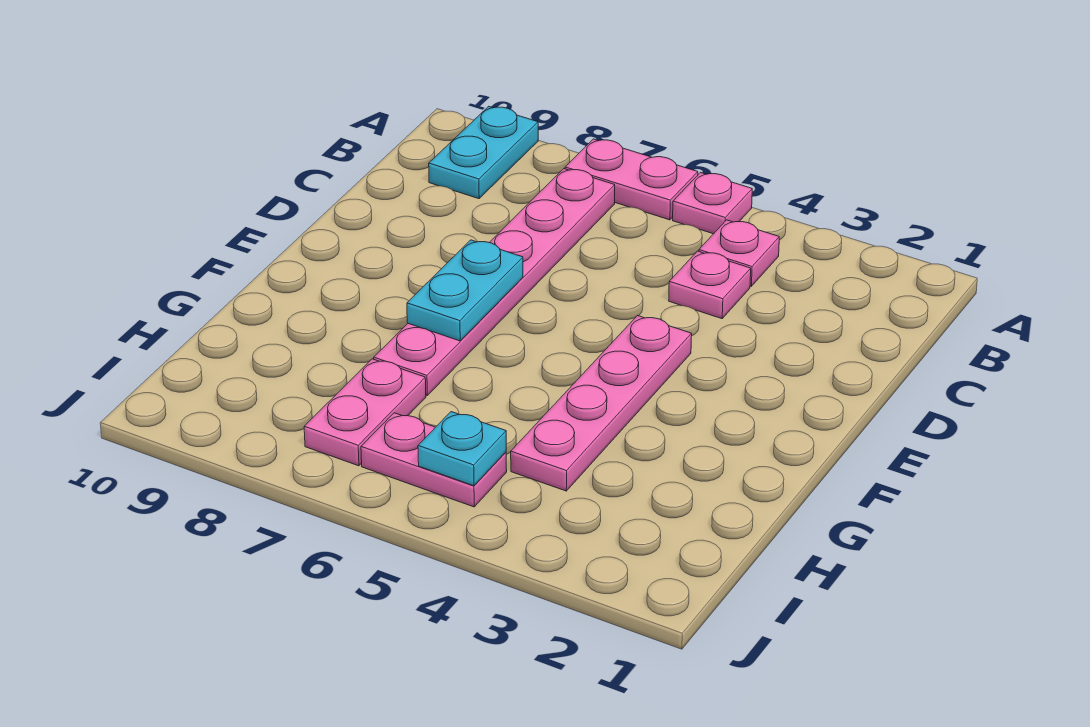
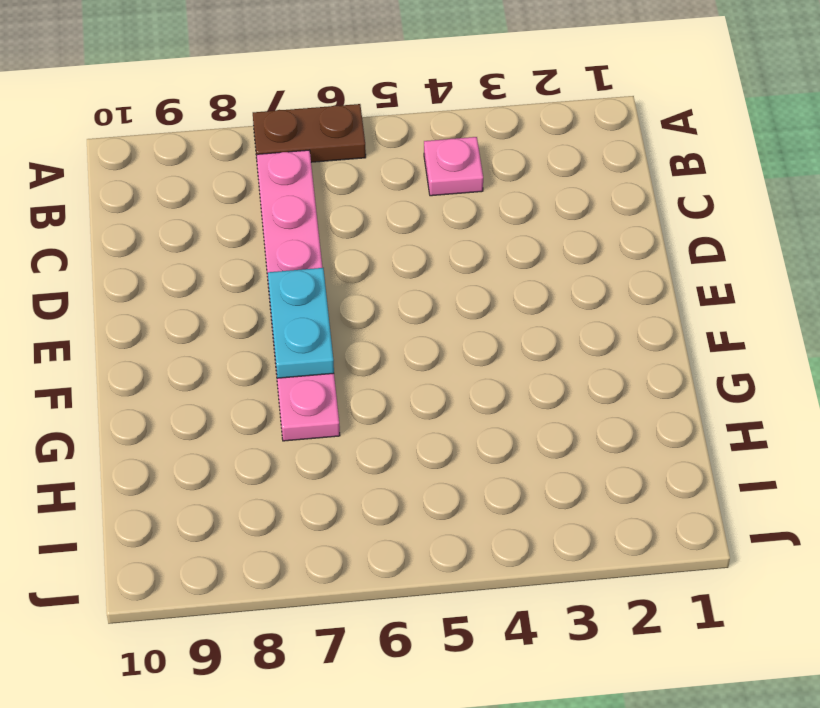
brown 1x2 plate [253,104,366,162] -> pink 1x2 plate [565,139,698,220]
none -> pink 1x1 plate [673,172,752,234]
none -> cyan 1x2 plate [429,106,538,199]

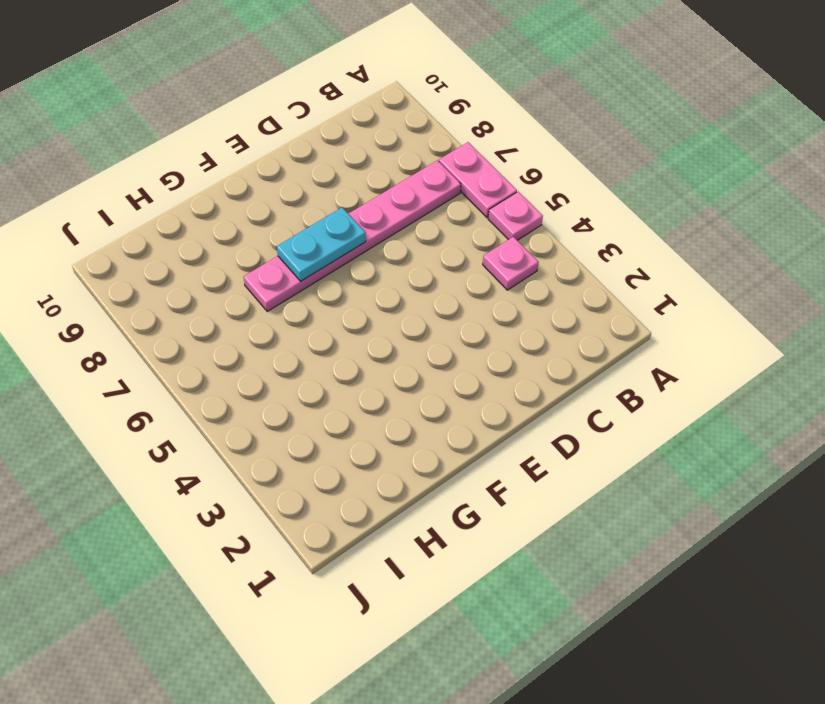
none -> cyan 1x2 plate [429,106,538,199]
none -> pink 1x1 plate [669,251,751,319]

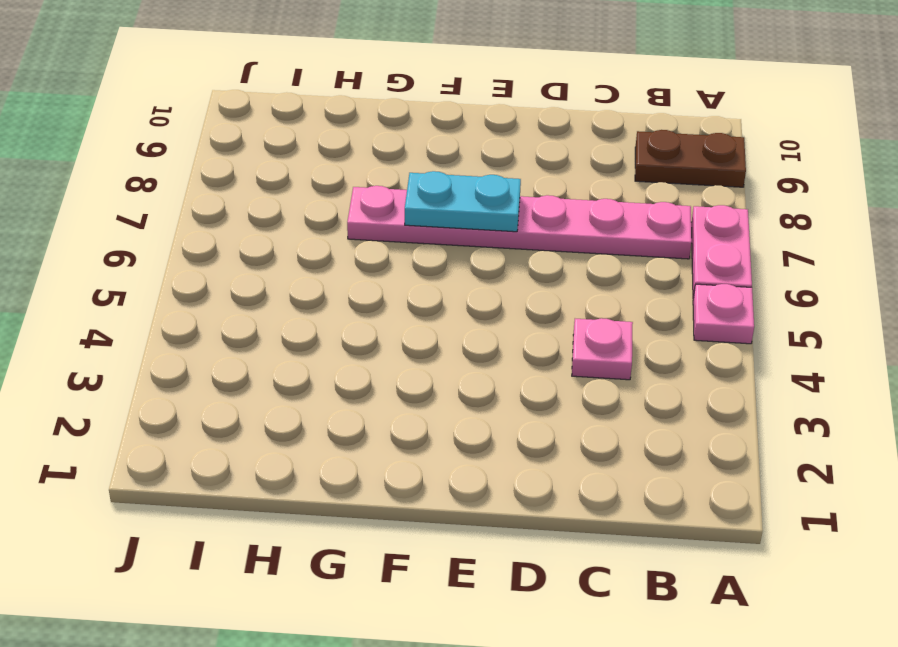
brown 1x2 plate [635,130,746,187] -> cyan 1x2 plate [429,106,538,199]
none -> pink 1x1 plate [699,220,779,286]
none -> pink 1x4 plate [511,316,692,491]

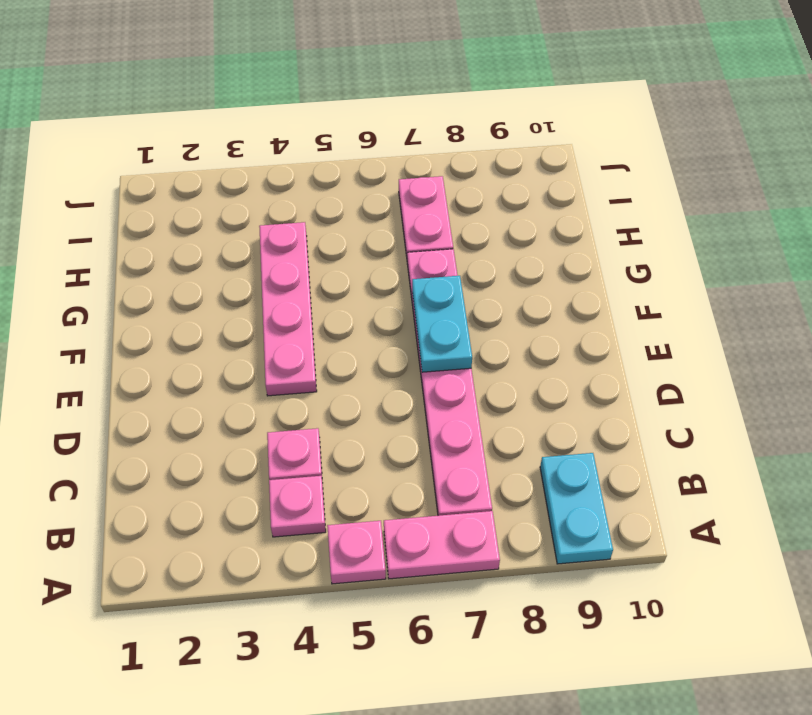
none -> pink 1x2 plate [361,413,507,507]
none -> cyan 1x1 plate [418,412,506,486]

